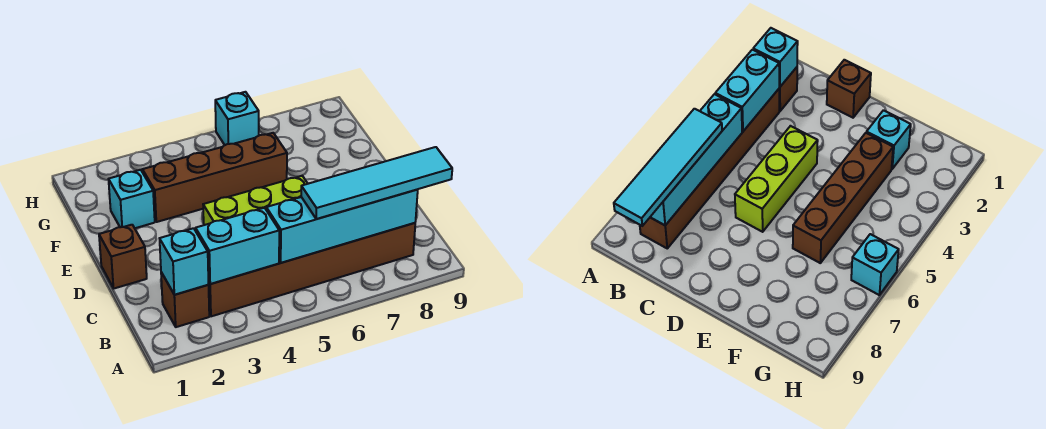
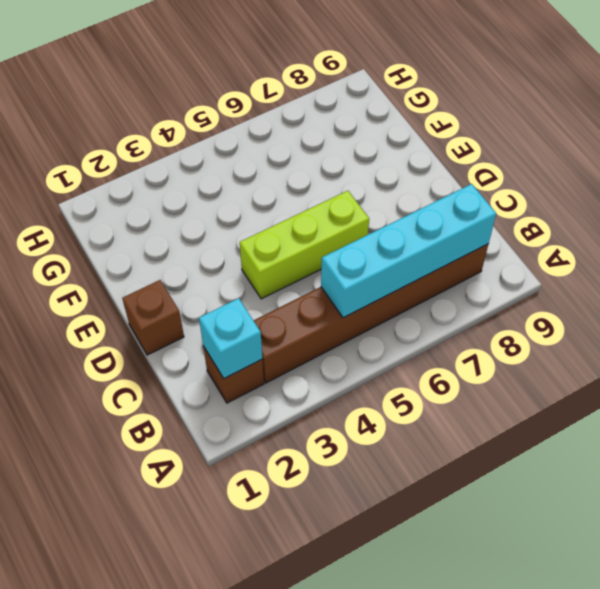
none -> cyan 1x1 brick [108,170,155,228]
none -> brown 1x4 brick [142,133,287,222]

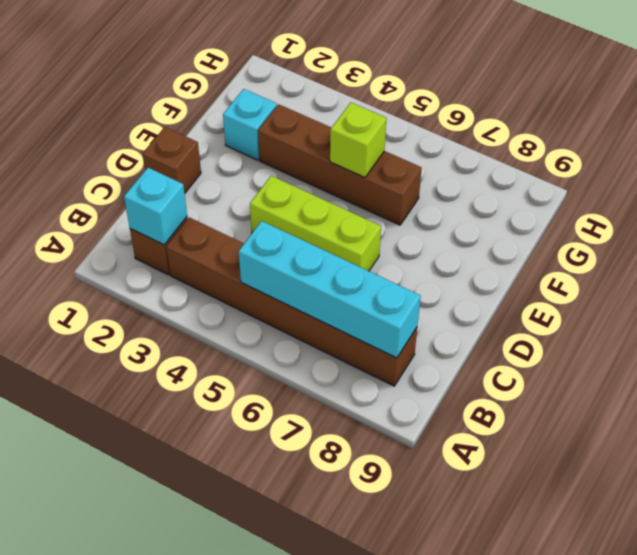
lime 1x1 brick [330,103,387,178] -> none
none -> cyan 1x1 brick [215,92,259,145]
none -> cyan 1x2 brick [196,208,279,284]

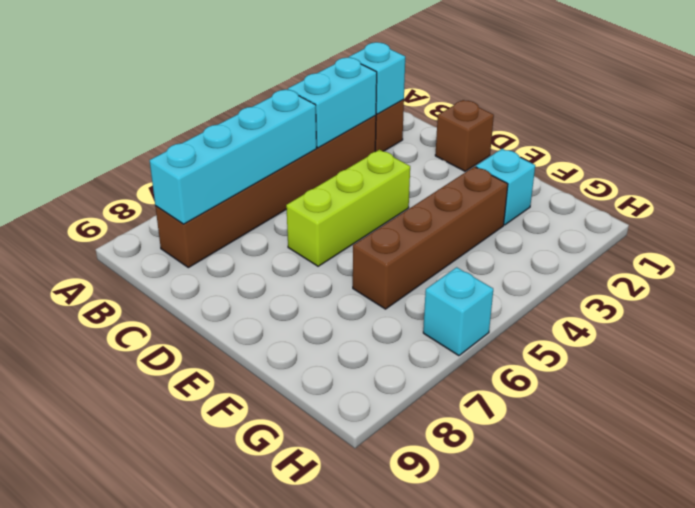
none -> cyan 1x4 tile [301,147,452,219]

